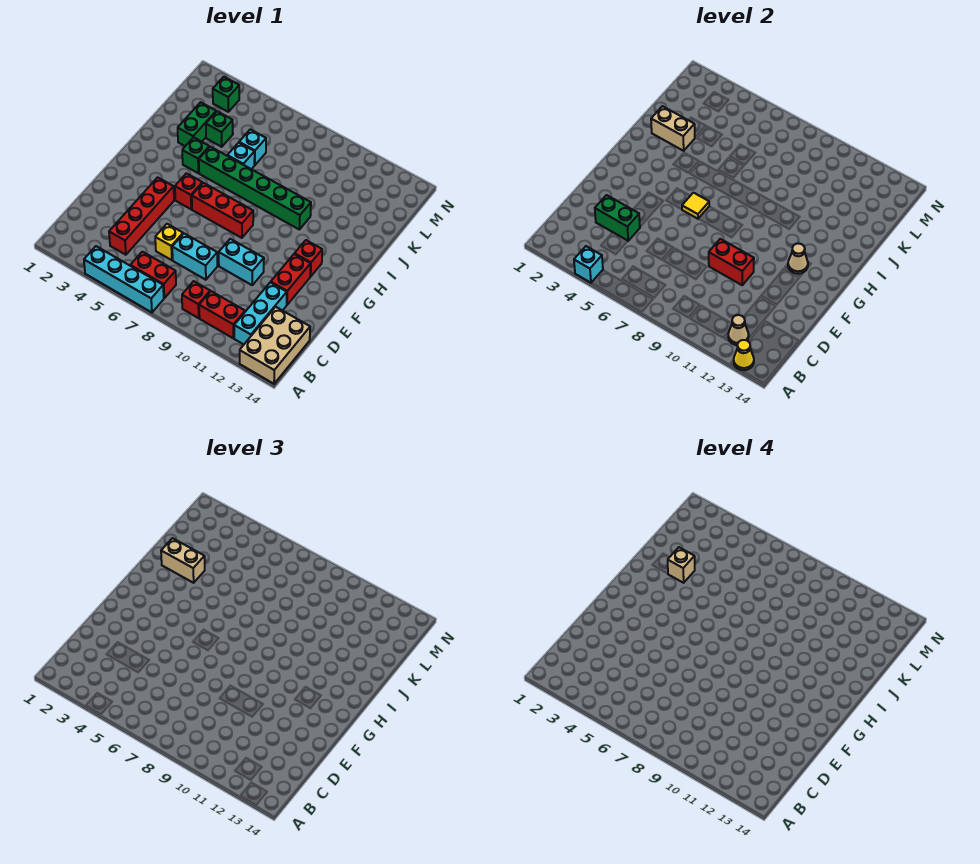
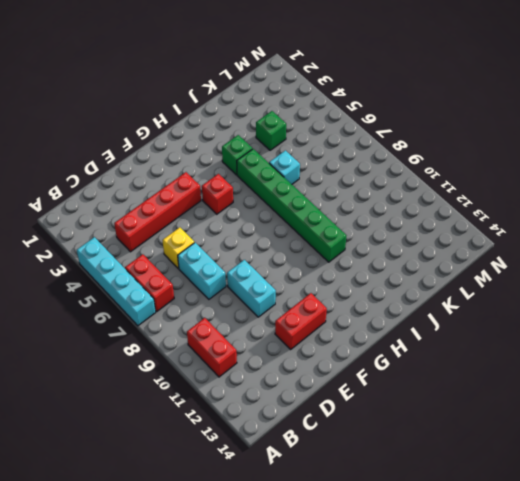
none -> tan 2x3 brick [240,307,310,384]
none -> red 1x1 brick [182,281,210,318]
none -> cyan 1x3 brick [234,282,287,344]
none -> red 1x3 brick [192,183,253,238]

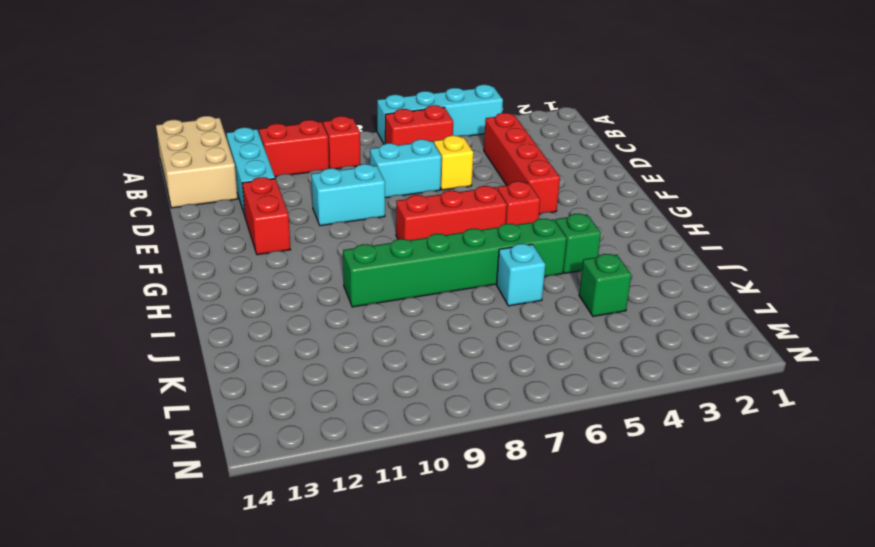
none -> red 1x1 brick [295,240,322,277]
none -> green 1x2 brick [178,102,216,146]
none -> cyan 1x1 brick [239,129,266,165]
none -> green 1x1 brick [213,77,239,112]

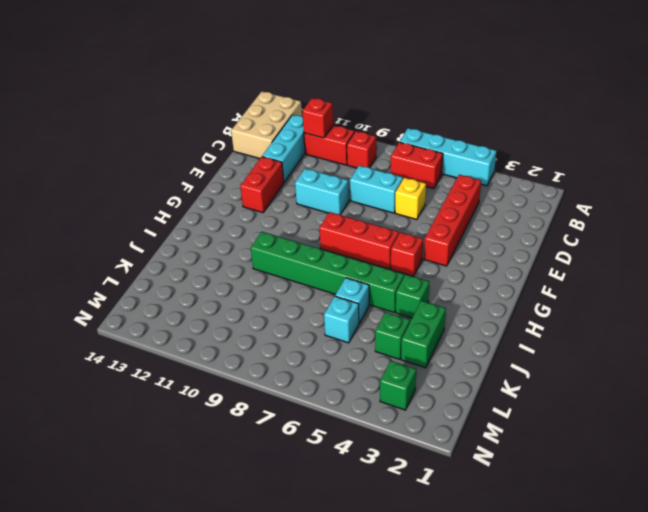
red 1x1 brick [302,98,333,138] -> red 1x1 brick moved to [295,240,322,277]
none -> cyan 1x1 brick [574,246,603,283]
none -> yellow 1x1 cone [734,340,754,370]
none -> tan 1x1 cone [728,315,749,345]
none -> green 1x2 brick [595,195,640,241]

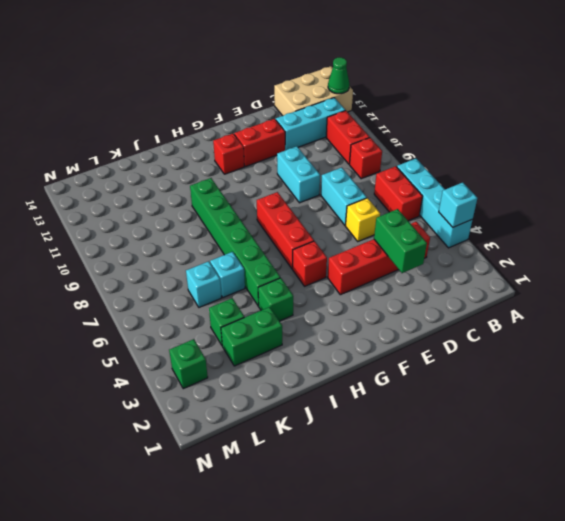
green 1x1 cone [328,57,349,94] -> yellow 1x1 cone [734,340,754,370]
none -> tan 1x1 cone [728,315,749,345]
none -> red 1x2 brick [709,239,754,285]
none -> yellow 1x1 tile [682,193,709,219]
none -> tan 1x1 cone [788,244,808,274]

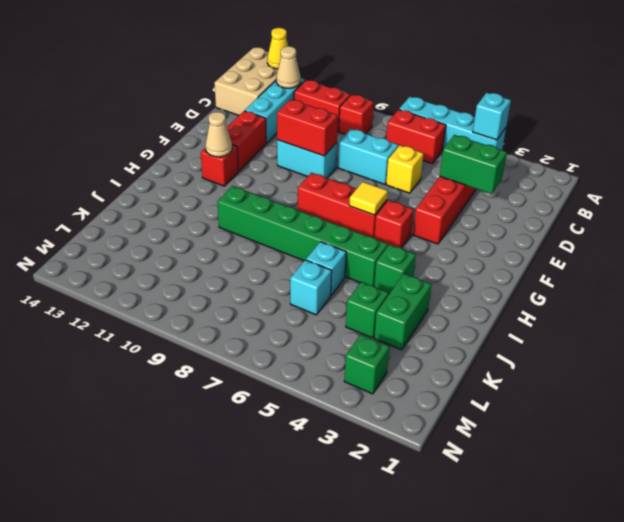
none -> tan 1x2 brick [651,106,695,151]
none -> tan 1x2 brick [161,538,205,583]
none -> tan 1x1 brick [668,547,695,583]

